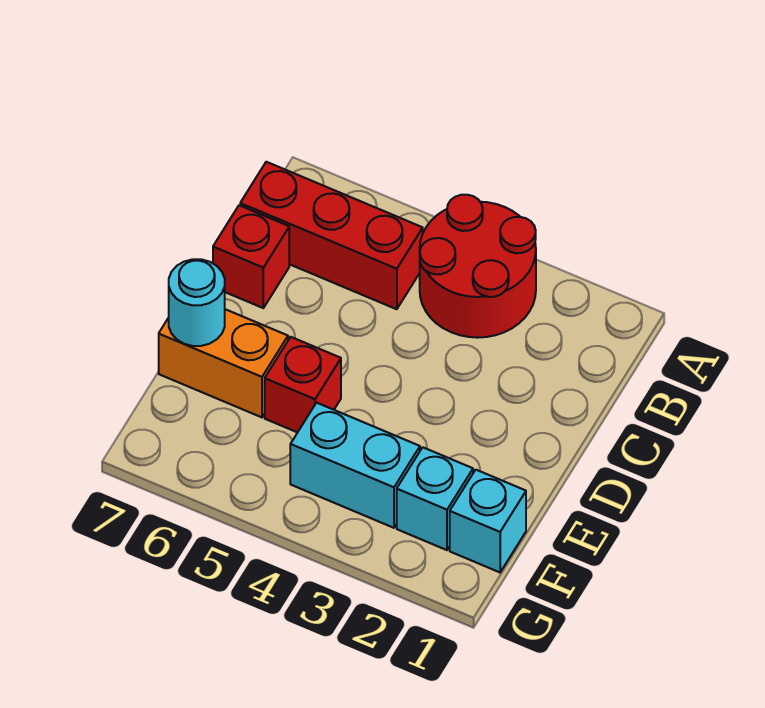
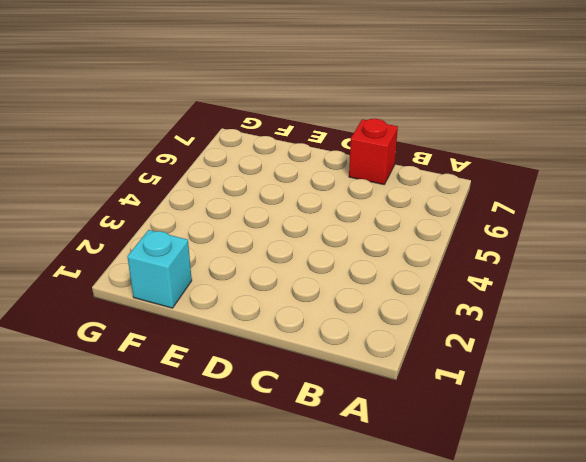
none -> red 2x2 round brick [420,195,536,338]
none -> red 1x3 brick [240,162,423,309]

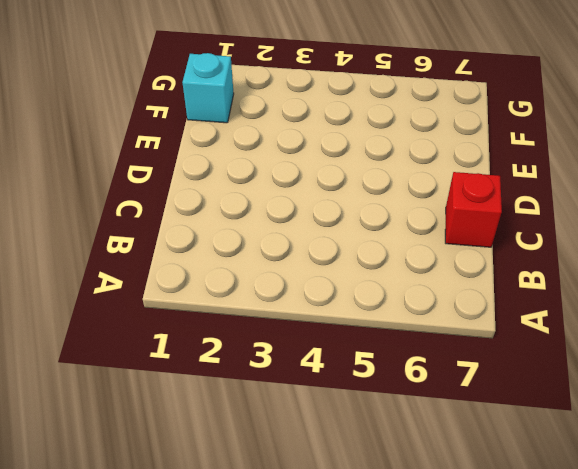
none -> red 2x2 round brick [420,195,536,338]
none -> red 1x3 brick [240,162,423,309]

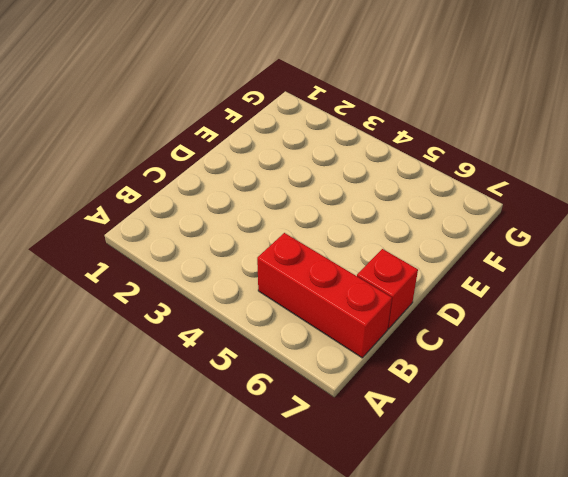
none -> red 2x2 round brick [420,195,536,338]
none -> red 1x1 brick [265,337,341,433]

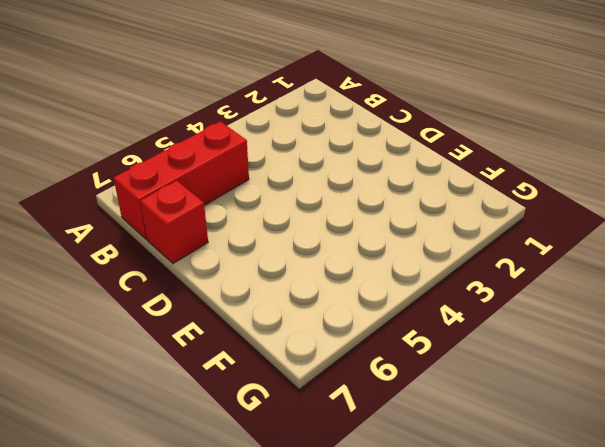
none -> red 2x2 round brick [420,195,536,338]
none -> red 1x1 brick [265,337,341,433]

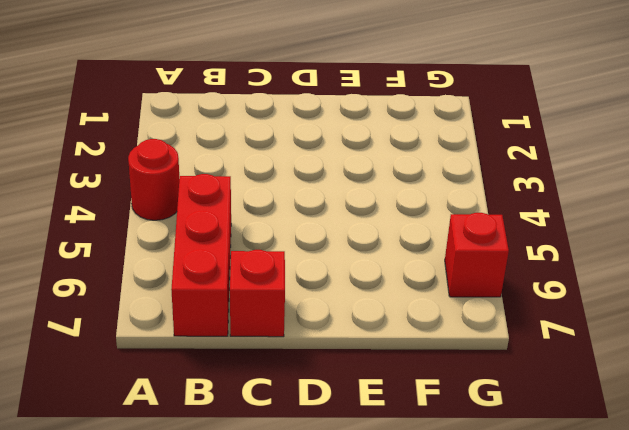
red 1x1 round brick [128,139,179,220] -> red 2x2 round brick [420,195,536,338]
red 1x1 brick [445,213,509,297] -> red 1x1 brick moved to [265,337,341,433]
none -> orange 1x2 brick [159,309,288,417]
none -> cyan 1x1 brick [450,470,526,572]

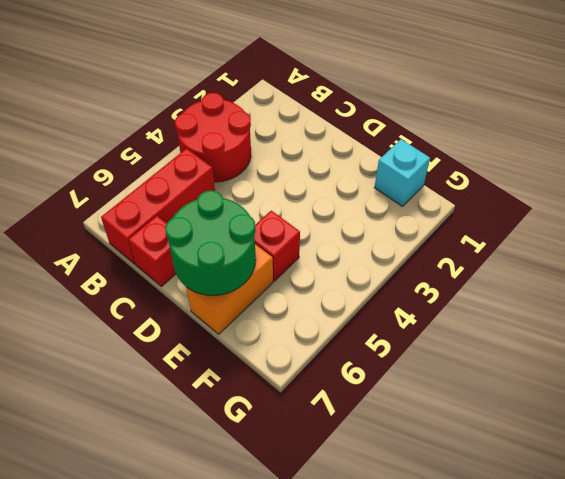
green 2x2 round brick [165,191,256,295] -> cyan 1x1 round brick [169,259,225,346]
none -> cyan 1x1 brick [397,447,473,550]
none -> cyan 1x2 brick [290,403,420,528]

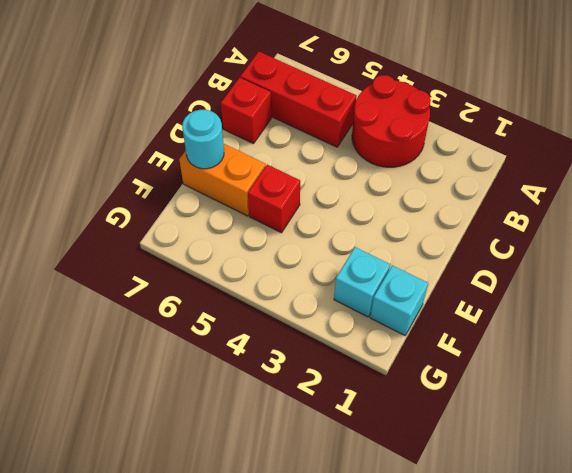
none -> cyan 1x2 brick [290,403,420,528]

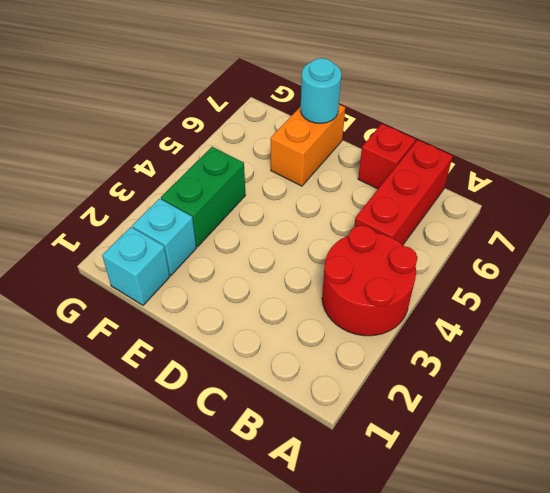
green 1x2 brick [161,147,245,247] -> cyan 1x2 brick [290,403,420,528]
none -> red 1x1 brick [265,337,341,433]

